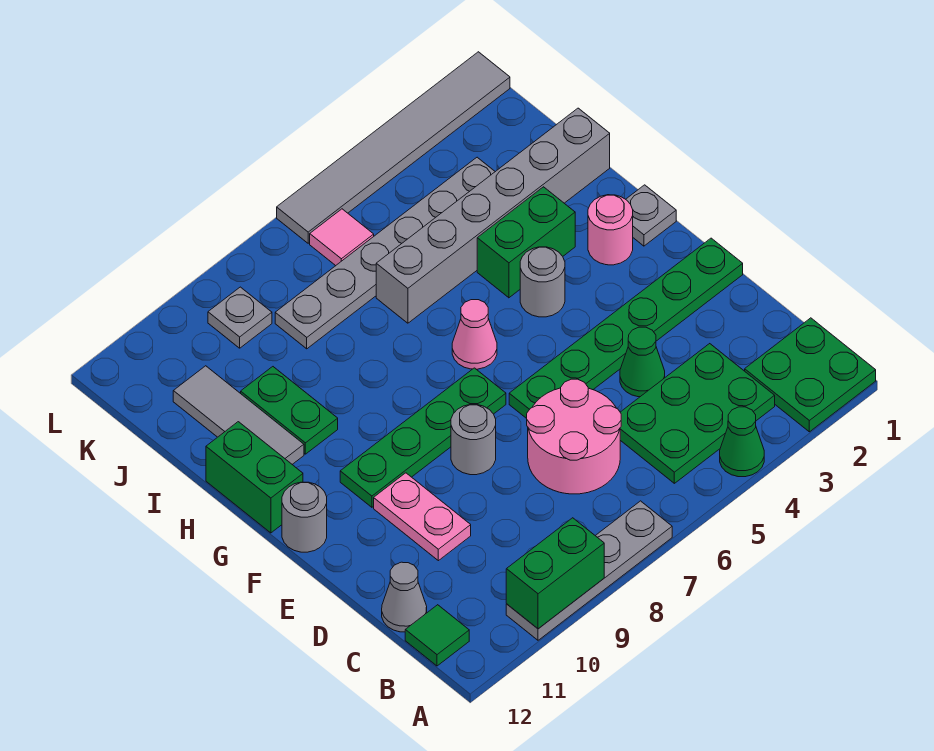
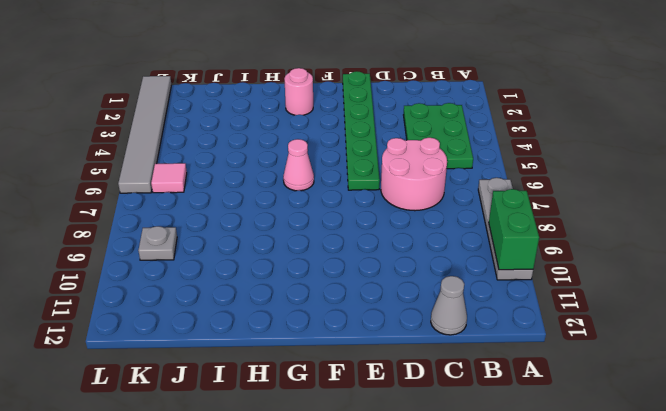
none -> green 2x2 plate [745,318,876,432]
none -> green 1x1 cone [720,407,764,477]
none -> green 1x1 tile [405,605,469,666]

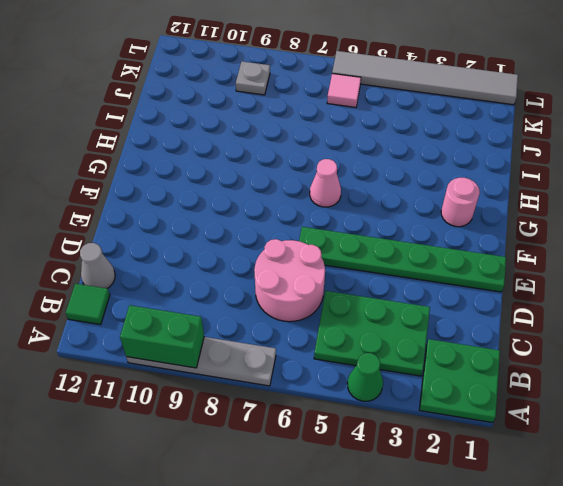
none -> green 1x1 cone [620,327,665,397]
none -> pink 1x2 plate [374,473,471,561]
none -> grey 1x1 round brick [451,404,496,475]

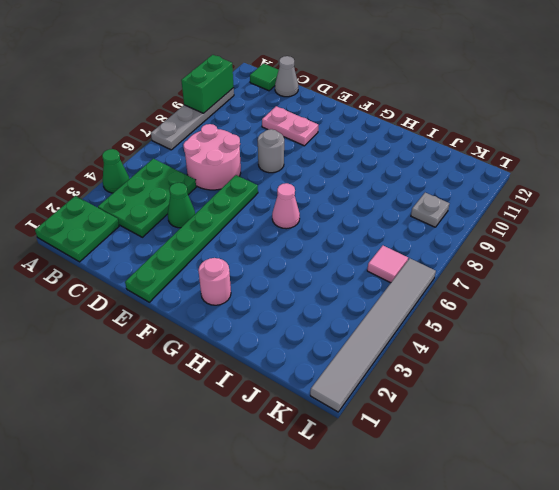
none -> green 1x4 plate [340,368,506,507]
none -> grey 1x1 round brick [282,482,327,552]
none -> grey 1x1 plate [626,185,676,246]

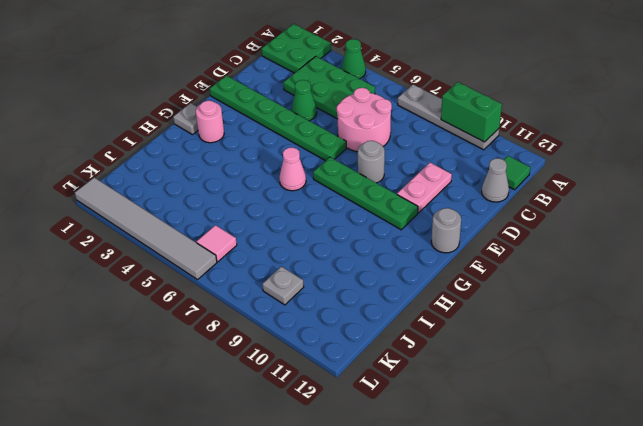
none -> grey 1x1 round brick [520,247,565,317]
none -> green 1x2 brick [206,422,303,533]
none -> green 1x2 brick [477,187,575,298]

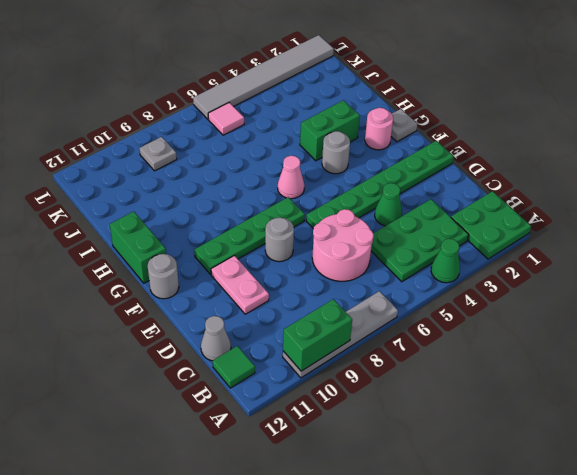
none -> green 1x2 plate [241,367,338,454]
none -> grey 1x3 tile [173,366,304,464]
none -> grey 1x6 brick [376,108,610,323]

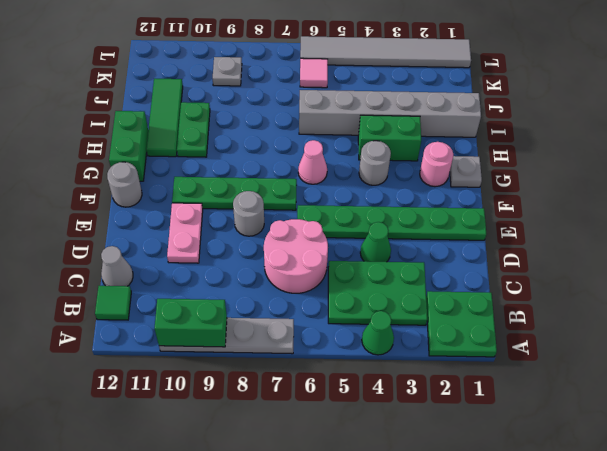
green 1x3 tile [146,79,183,157] -> grey 1x3 tile [173,366,304,464]
none -> grey 1x6 plate [275,157,495,349]

